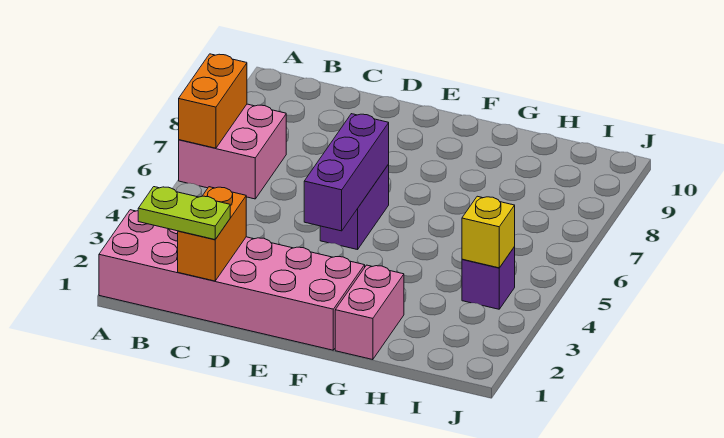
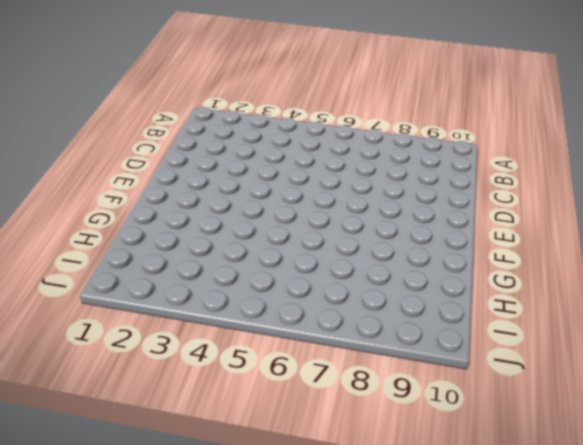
none -> pink 2x6 brick [99,210,365,350]
none -> pink 2x2 brick [179,104,286,199]

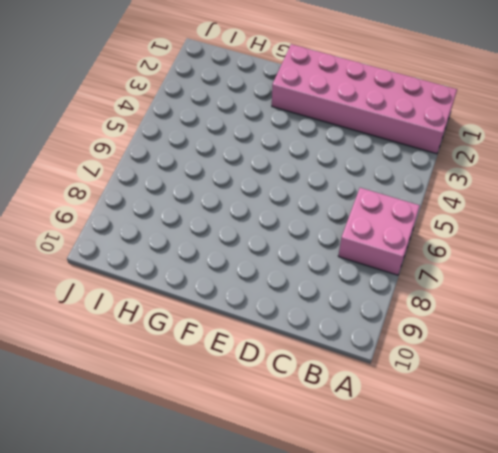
none -> purple 1x2 brick [320,164,389,250]
none -> pink 1x2 brick [335,265,404,360]

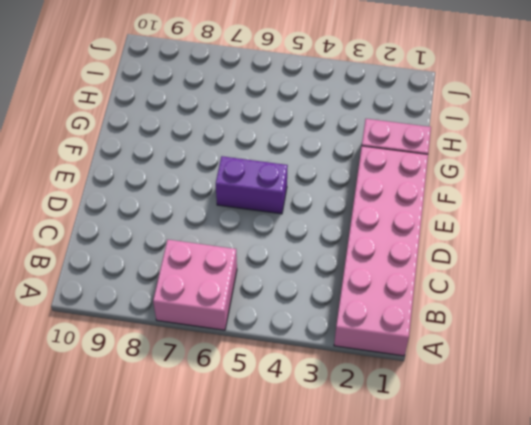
none -> purple 1x1 brick [462,247,515,309]
none -> orange 1x2 brick [179,54,247,148]

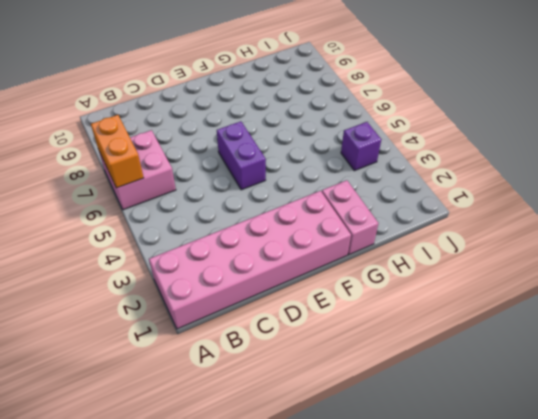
none -> orange 1x2 brick [178,187,246,281]
none -> purple 1x3 brick [304,114,389,231]

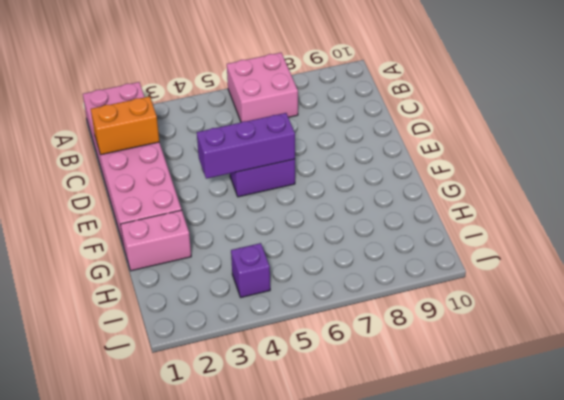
none -> orange 1x2 brick [179,54,247,148]
none -> yellow 1x1 brick [462,196,515,268]

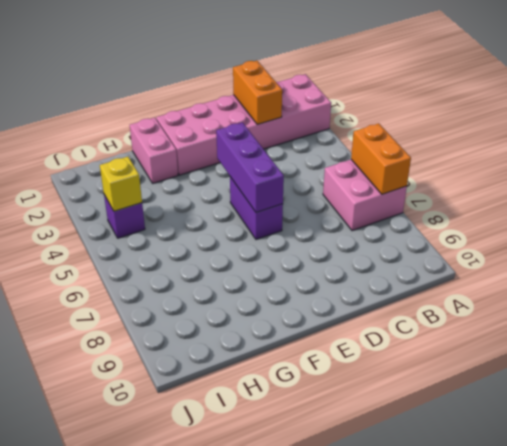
none -> lime 1x2 plate [138,187,230,239]

